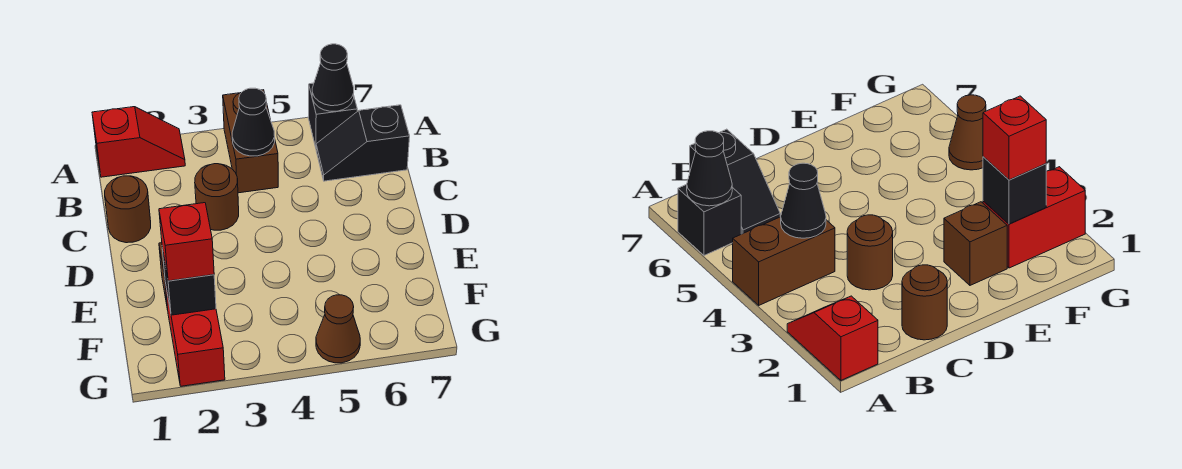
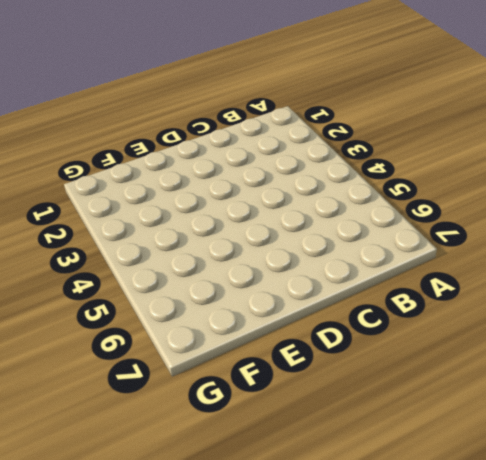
none -> red 1x2 slope [92,107,185,177]
none -> brown 1x2 brick [223,90,278,193]
none -> black 1x1 brick [308,83,357,147]

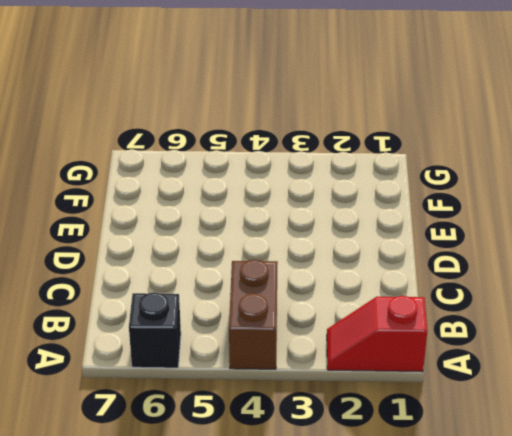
none -> black 1x2 slope [316,105,410,181]
none -> brown 1x1 round brick [105,176,151,243]
none -> brown 1x1 round brick [195,164,239,230]

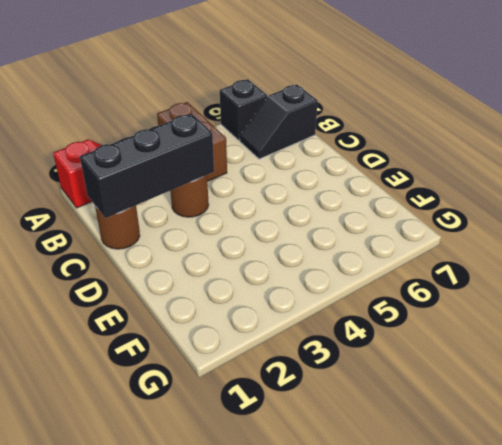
black 1x3 brick [80,113,214,218] -> none
none -> brown 1x1 brick [944,202,1007,285]
none -> red 1x2 brick [165,283,225,386]
none -> brown 1x1 cone [316,295,360,363]

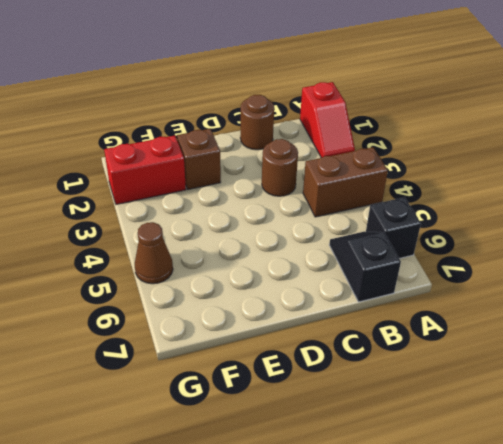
none -> black 1x1 cone [312,44,354,111]
none -> black 1x1 cone [232,88,275,156]
none -> black 1x1 brick [162,248,216,315]

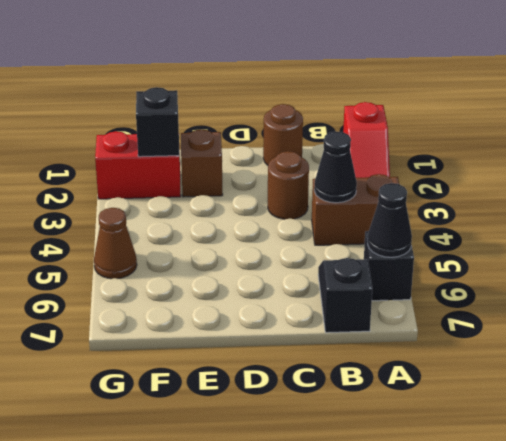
none -> red 1x1 brick [159,203,214,281]

